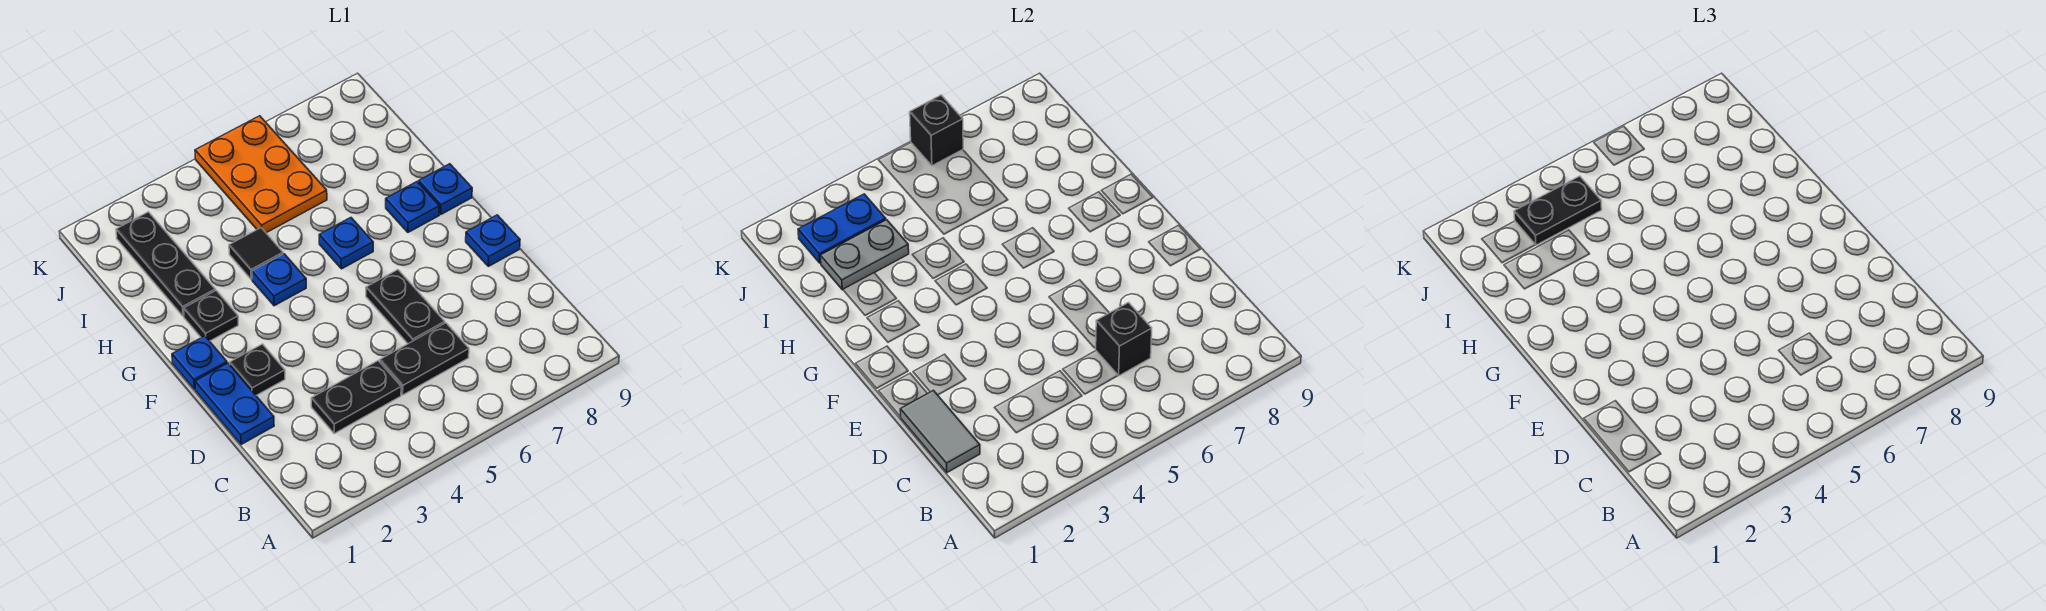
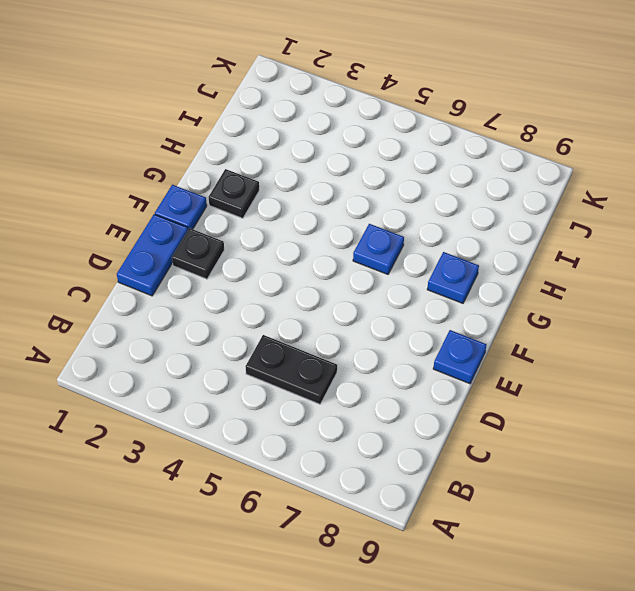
none -> black 1x2 plate [311,361,401,433]
none -> black 1x2 plate [366,270,445,344]
none -> blue 1x1 plate [252,254,306,306]

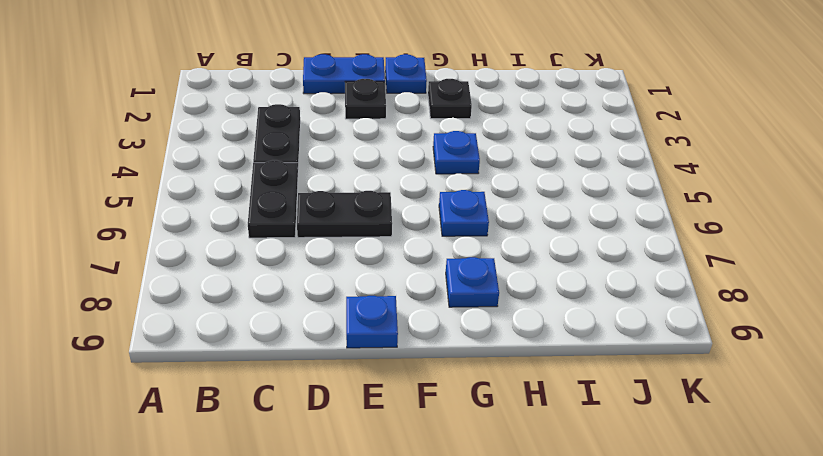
none -> blue 1x1 plate [419,164,472,214]
none -> black 1x3 plate [116,212,215,316]
none -> black 1x1 tile [229,228,283,279]

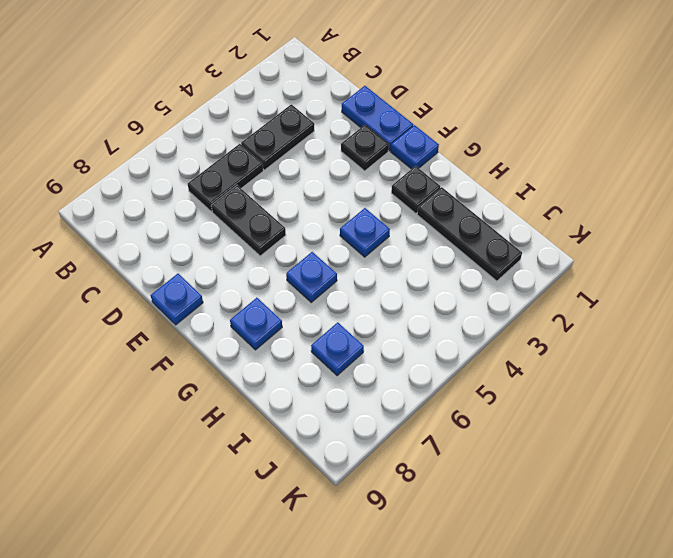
blue 1x1 plate [311,322,364,376] -> blue 1x1 plate moved to [419,164,472,214]
none -> black 1x1 tile [229,228,283,279]
none -> orange 2x3 plate [195,116,327,233]
none -> grey 1x2 tile [900,390,980,472]

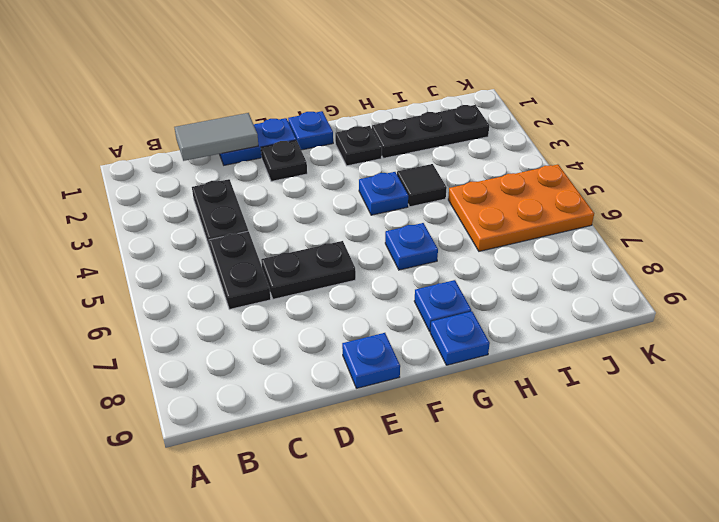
none -> black 1x1 brick [1096,303,1152,376]
none -> grey 1x2 plate [820,220,909,290]
none -> blue 1x2 plate [798,194,886,263]

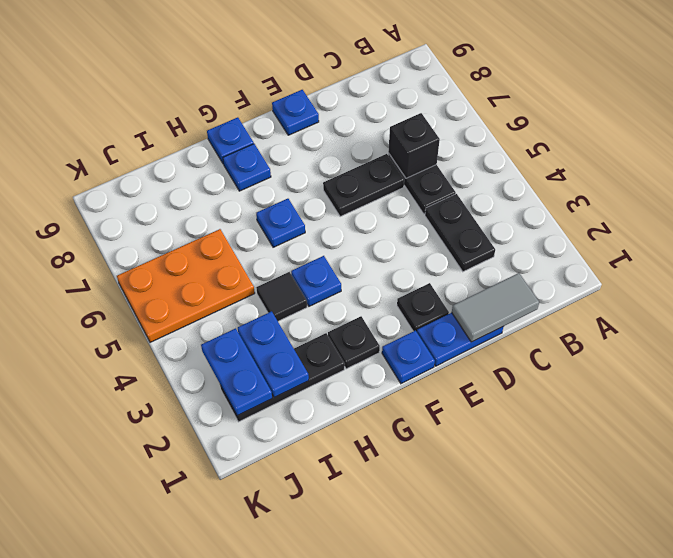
blue 1x2 plate [238,311,309,397] -> grey 1x2 plate [820,220,909,290]
none -> black 1x1 brick [910,95,963,166]
none -> black 1x2 plate [1514,176,1602,245]

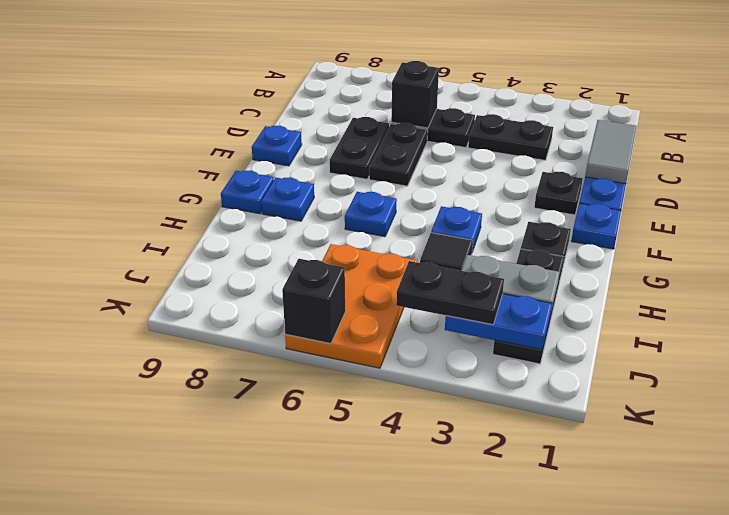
black 1x2 plate [330,117,389,179] -> none

